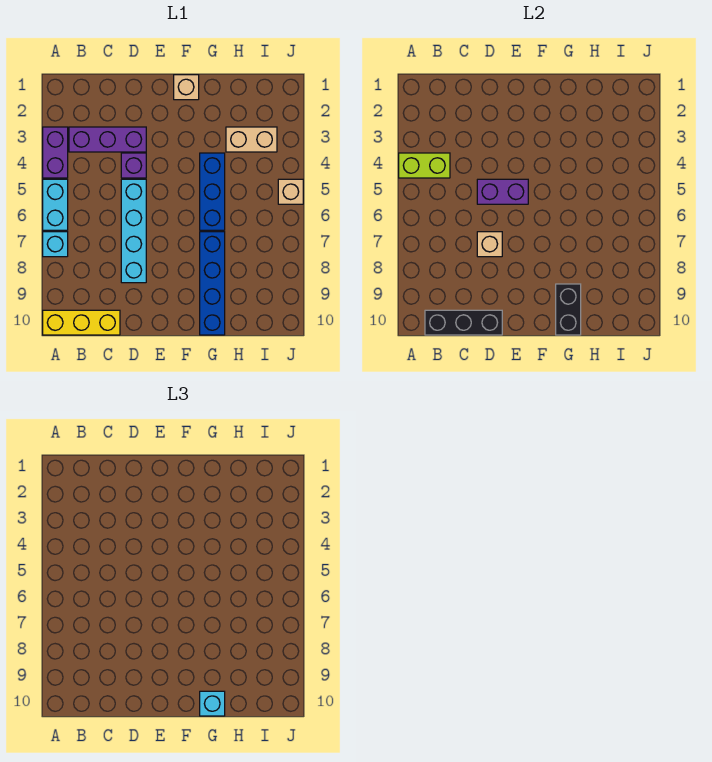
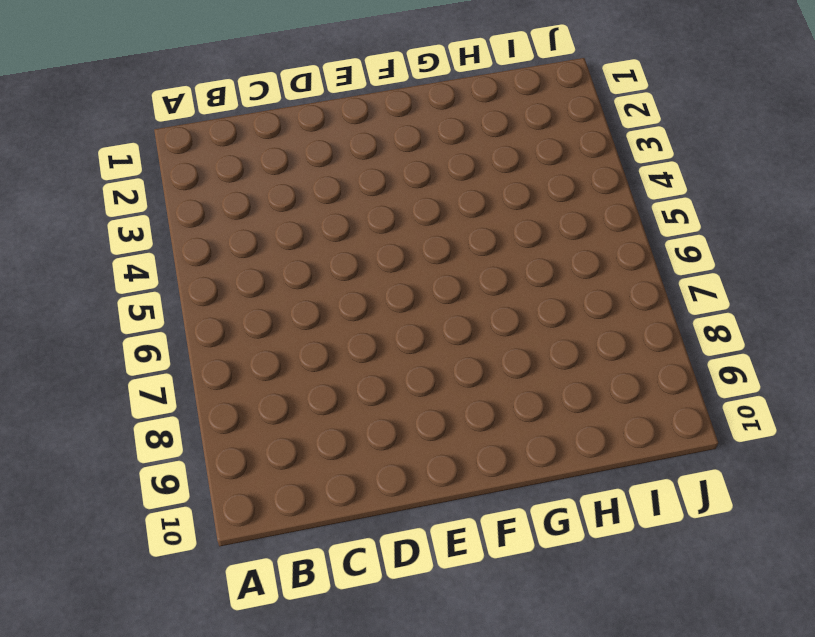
none -> purple 1x2 brick [43,127,68,178]
none -> cyan 1x2 brick [43,179,68,230]
none -> cyan 1x1 brick [43,232,68,257]

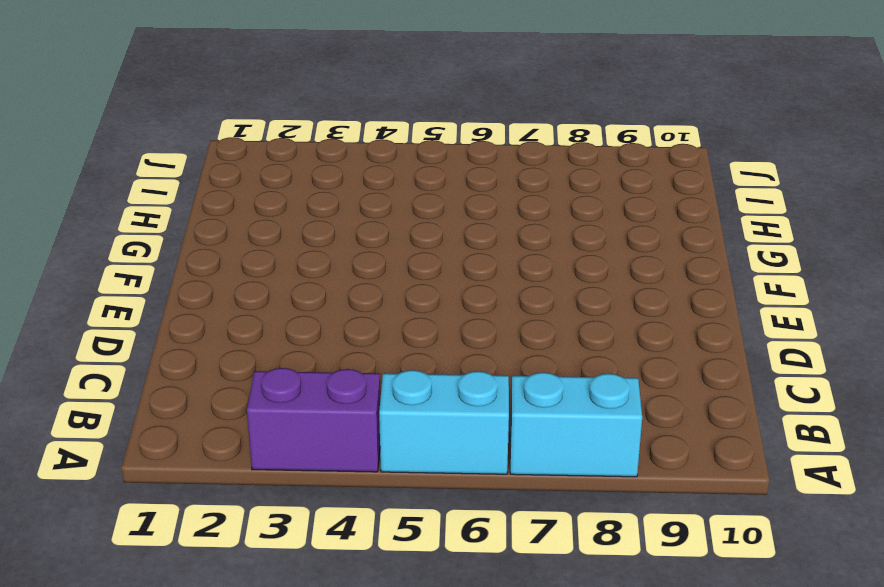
cyan 1x2 brick [510,372,642,477] -> cyan 1x1 brick [43,232,68,257]
none -> yellow 1x3 brick [43,310,120,335]
none -> purple 1x3 brick [69,127,146,152]
none -> purple 1x1 brick [121,153,146,178]

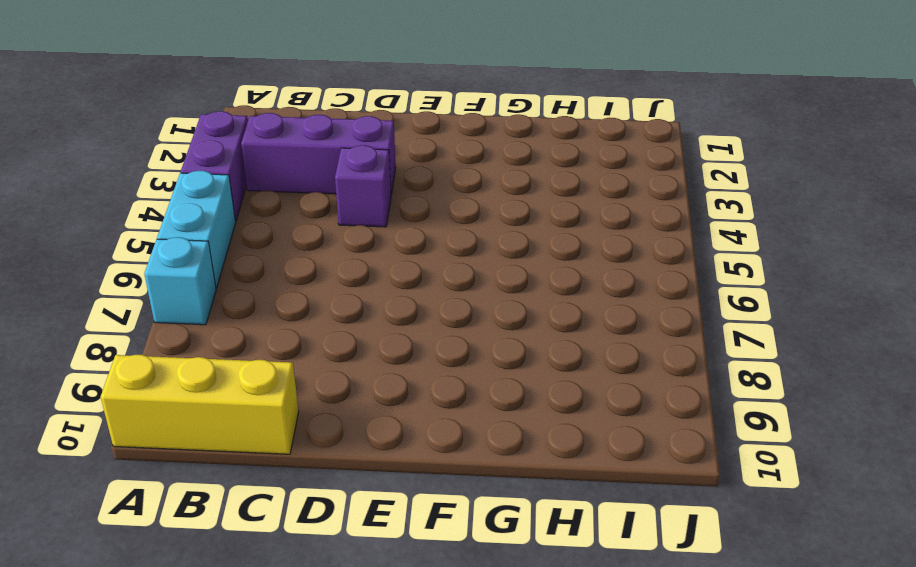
none -> cyan 1x4 brick [121,179,146,283]
none -> tan 1x1 brick [174,75,199,100]
none -> blue 1x3 brick [200,153,225,230]

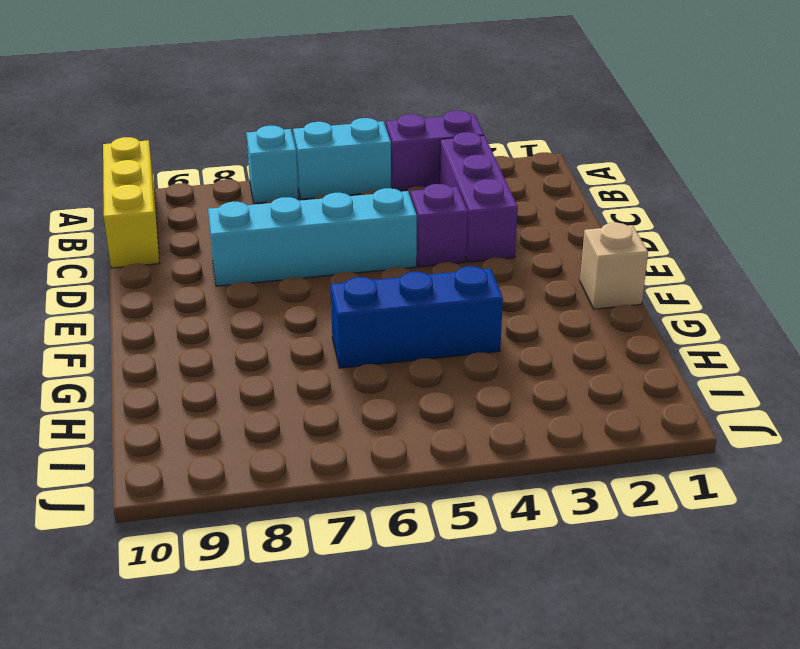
none -> blue 1x4 brick [200,232,225,335]
none -> tan 1x2 brick [226,127,277,152]
none -> tan 1x1 brick [278,179,303,204]

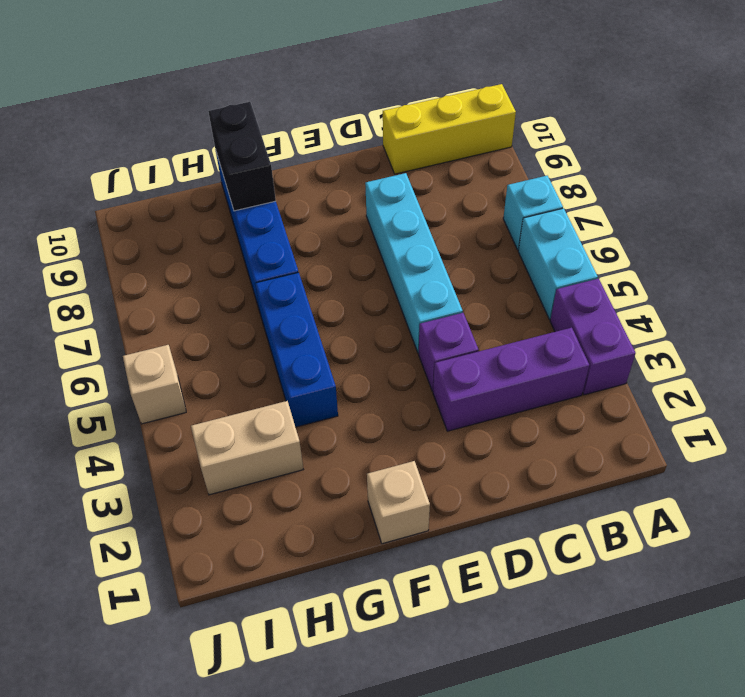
none -> lime 1x2 brick [399,153,450,178]
none -> black 1x3 brick [425,310,502,335]
none -> purple 1x2 brick [477,179,528,204]

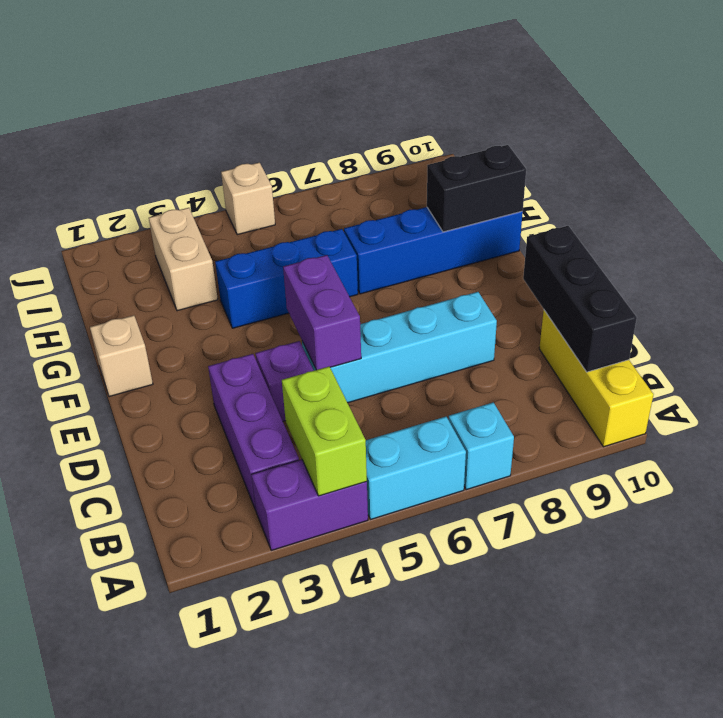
none -> tan 1x1 brick [477,232,502,257]
none -> cyan 1x1 brick [200,691,225,716]

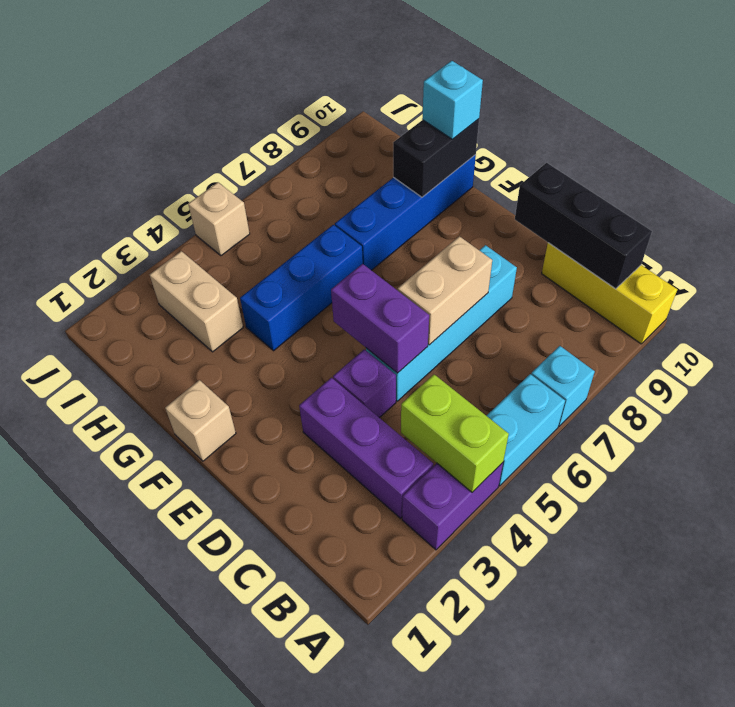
tan 1x2 brick [398,236,492,345] -> tan 1x1 brick [477,232,502,257]

